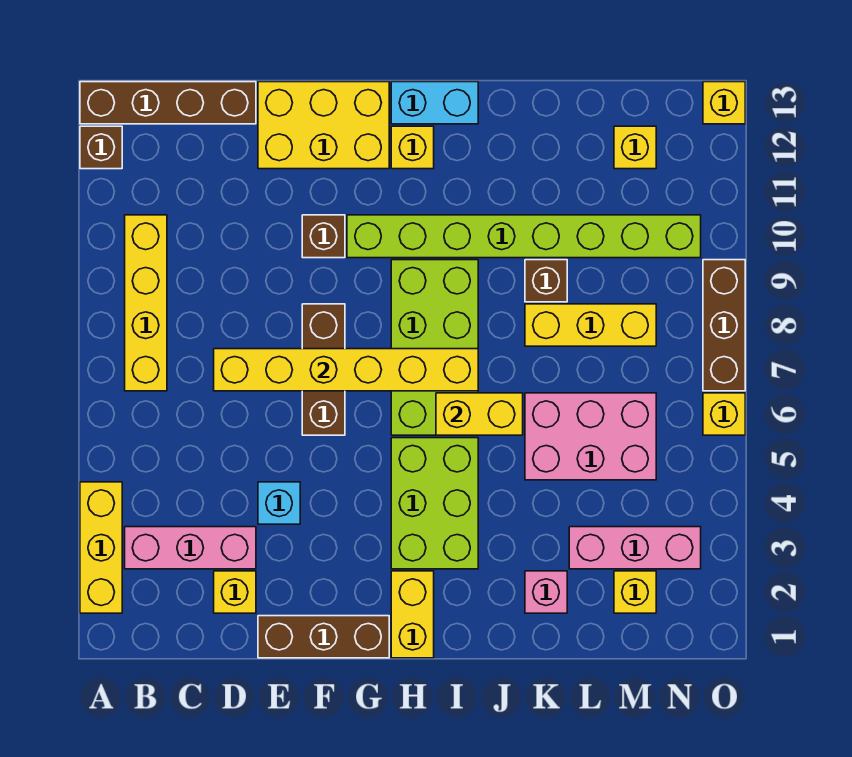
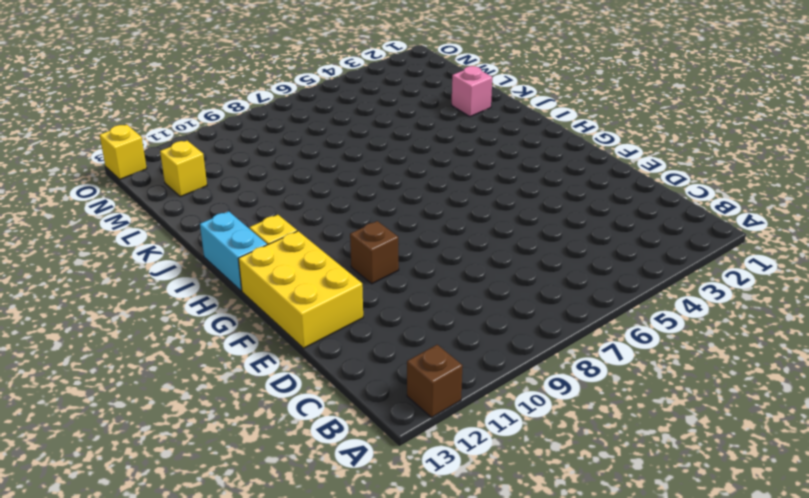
none -> yellow 1x3 brick [80,482,122,613]
none -> brown 1x4 brick [80,82,256,124]
none -> pink 1x3 brick [125,527,256,569]

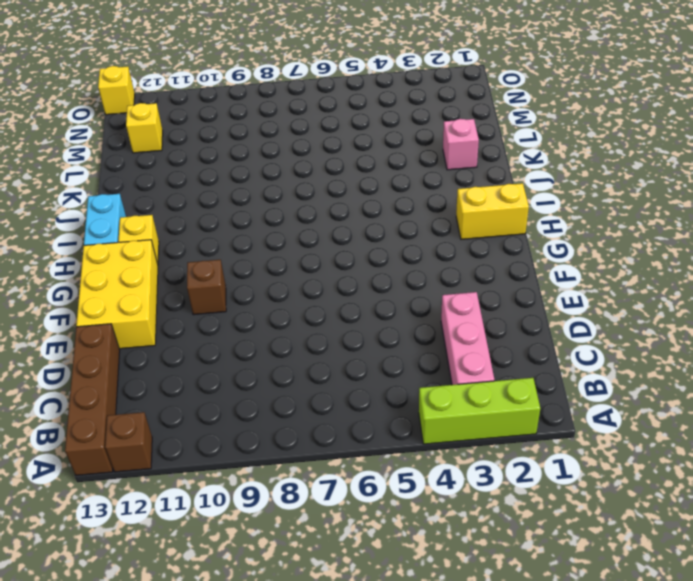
lime 1x3 brick [419,378,540,444] -> yellow 1x3 brick [80,482,122,613]
none -> yellow 1x4 brick [125,215,167,391]
none -> yellow 1x1 brick [214,571,256,613]
none -> brown 1x3 brick [258,616,389,658]

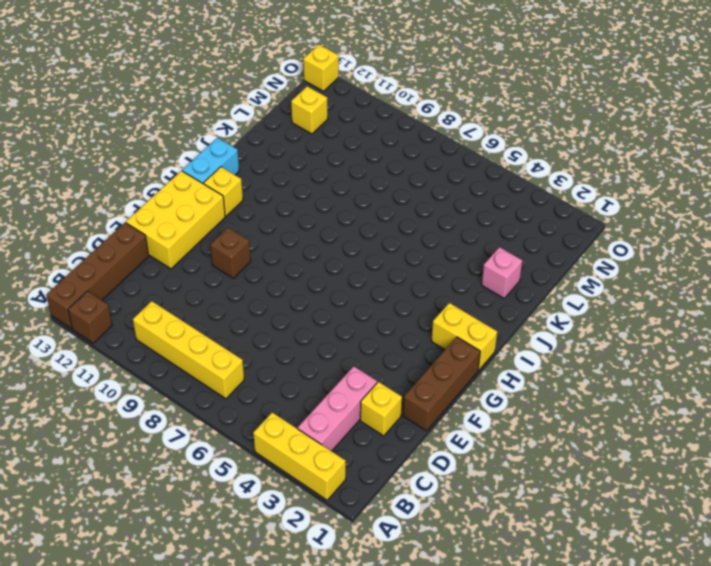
none -> cyan 1x1 brick [258,482,300,524]
none -> brown 1x3 brick [302,304,345,435]
none -> lime 1x8 brick [347,215,701,258]

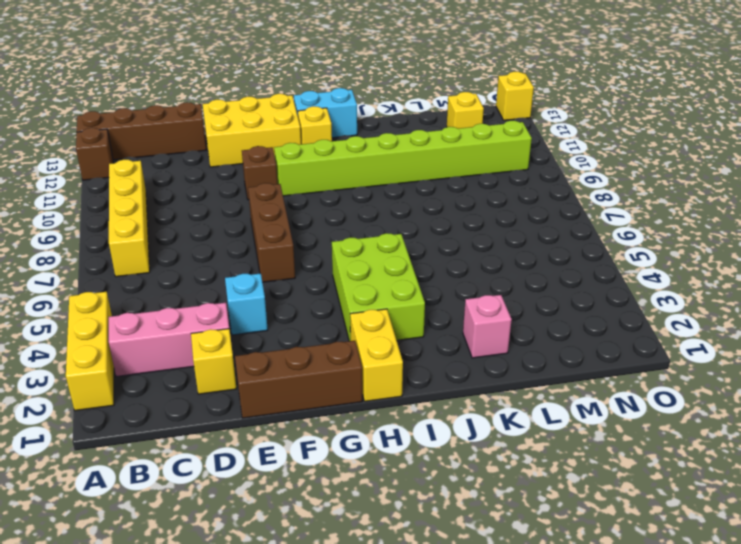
none -> lime 2x4 brick [391,260,478,435]
none -> pink 2x3 brick [525,393,656,480]
none -> yellow 1x3 brick [525,304,656,346]

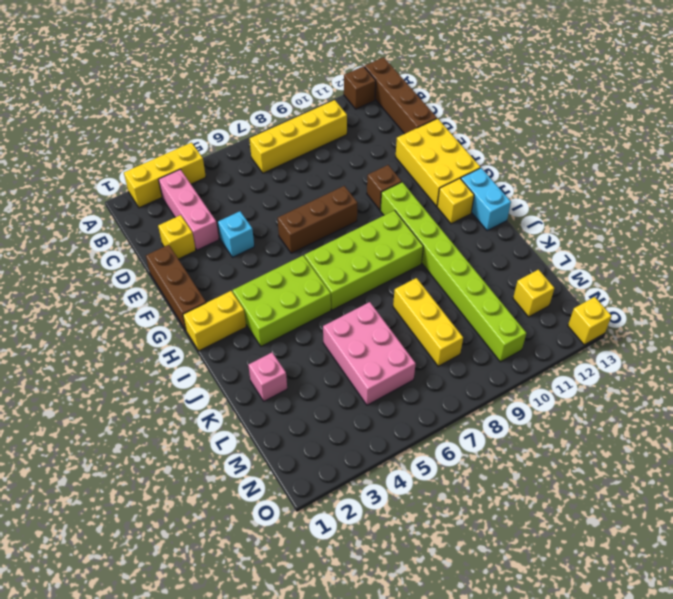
none -> brown 1x1 brick [525,260,567,302]
none -> pink 1x3 brick [569,527,701,569]
none -> yellow 1x1 brick [614,571,656,613]

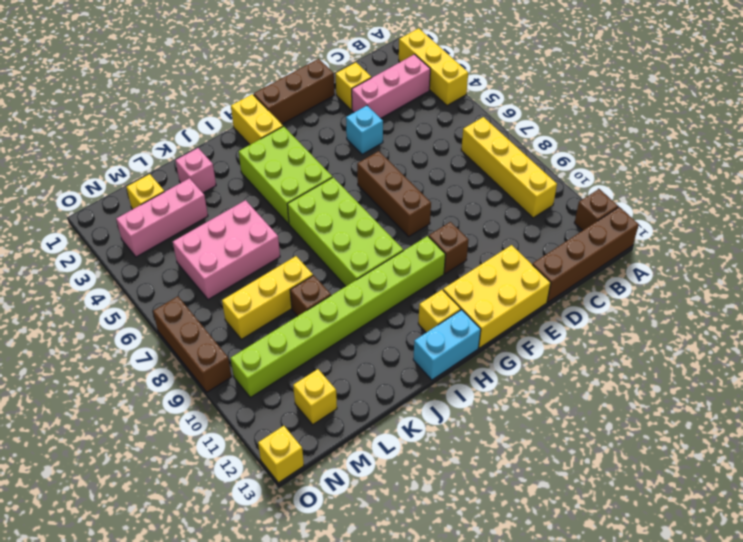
none -> yellow 1x1 brick [703,393,745,435]
none -> yellow 1x6 brick [214,349,478,391]
none -> yellow 1x2 brick [436,393,523,435]

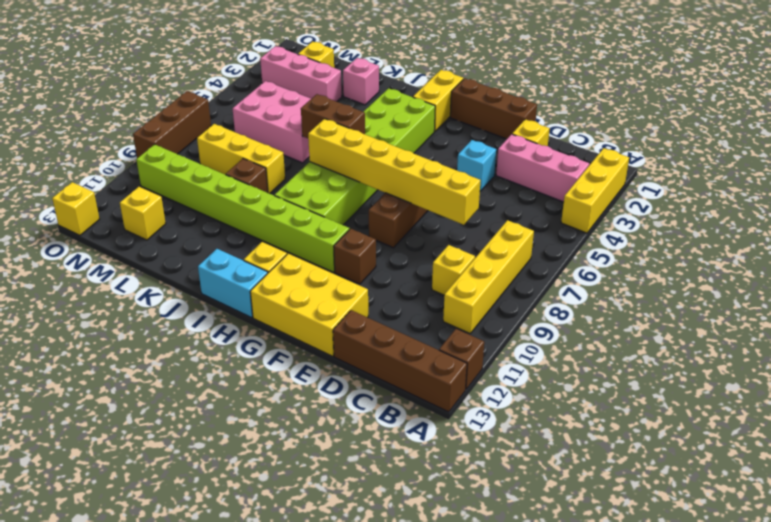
yellow 1x1 brick [432,245,475,295] -> yellow 1x1 brick moved to [703,393,745,435]
brown 1x2 brick [301,94,365,138] -> yellow 1x2 brick [436,393,523,435]

